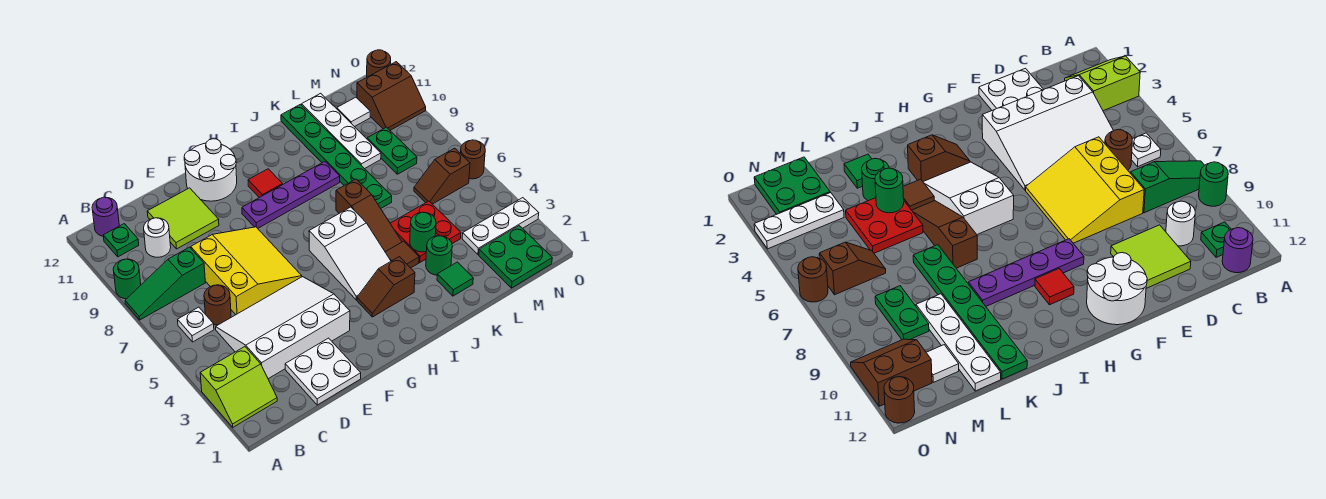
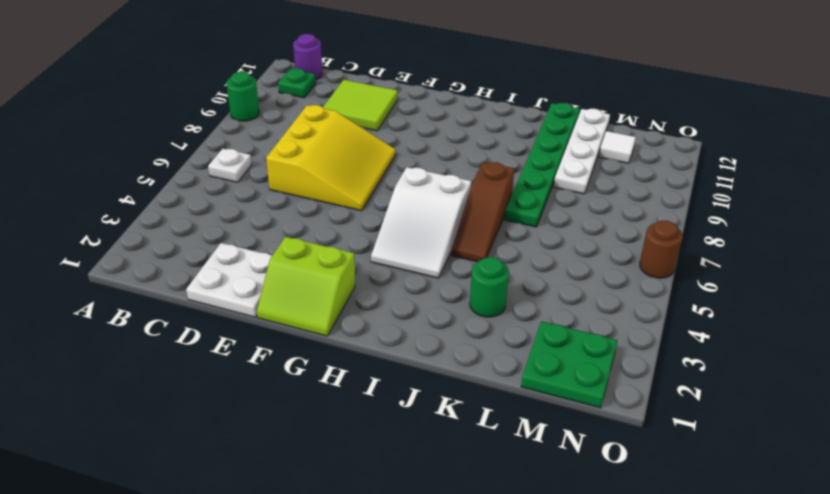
lime 2x2 slope [257,237,355,336] -> lime 2x2 slope moved to [200,347,277,427]
none -> green 1x3 slope [125,247,205,320]
none -> white 3x4 slope [216,277,350,379]
none -> brown 1x1 round brick [204,285,231,325]
none -> white 1x1 round brick [144,218,171,257]

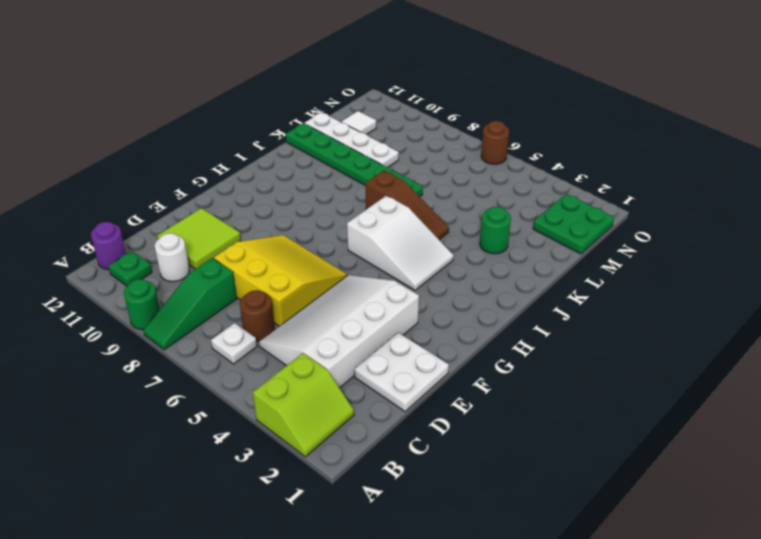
none -> white 2x2 round brick [184,139,237,201]
none -> purple 1x4 plate [242,162,340,228]
none -> brown 1x2 slope [357,257,415,317]
none -> red 1x1 tile [248,169,283,198]

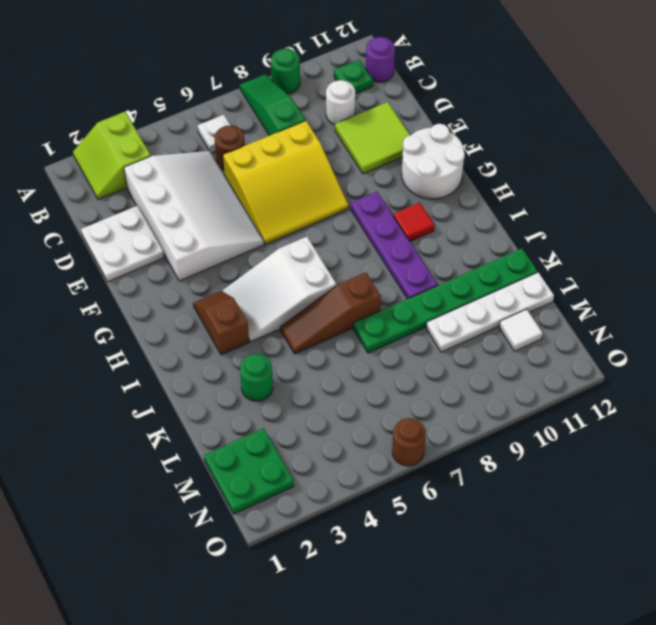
none -> brown 1x1 tile [385,241,419,268]
none -> green 1x1 tile [437,262,473,296]
none -> red 2x2 plate [390,201,461,262]
none -> white 1x3 plate [462,198,539,255]

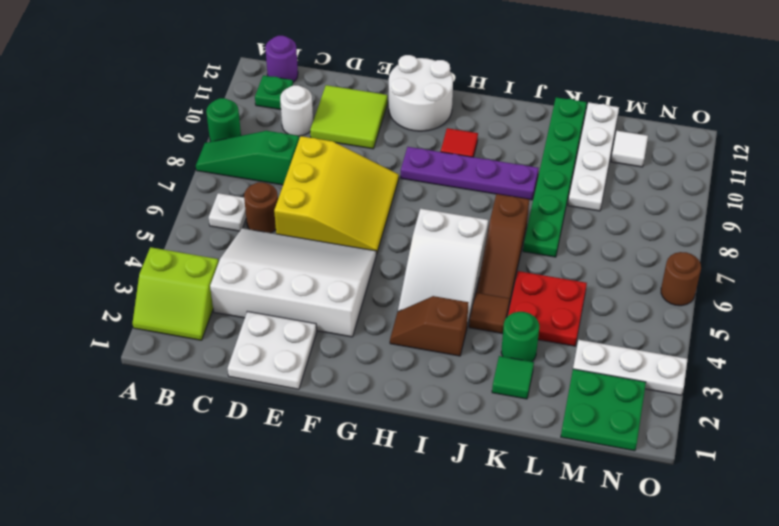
none -> brown 1x2 slope [414,148,470,204]
none -> green 1x2 plate [367,127,417,174]
none -> brown 2x2 slope [357,62,426,130]
none -> brown 1x1 round brick [367,50,391,77]

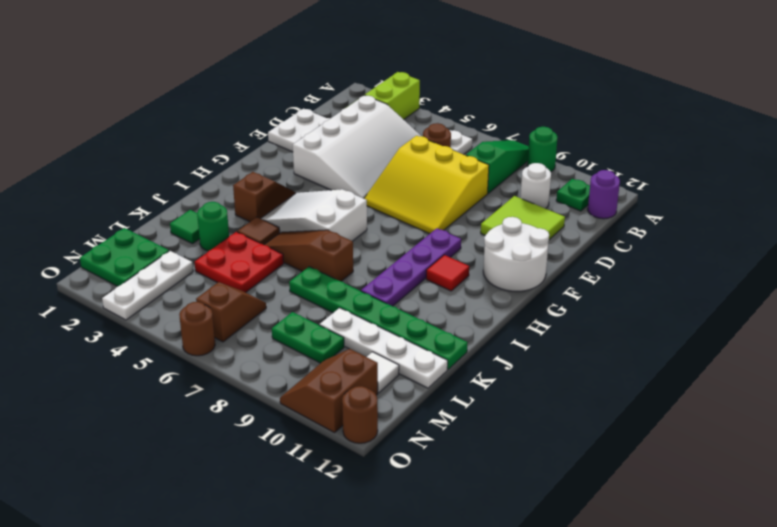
none -> green 1x1 round brick [410,212,436,252]

